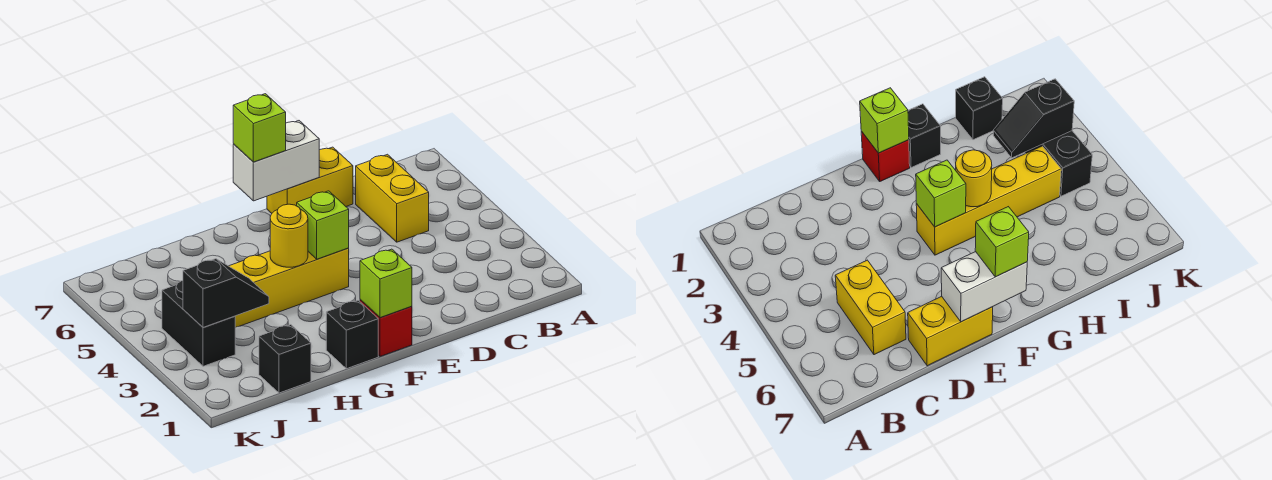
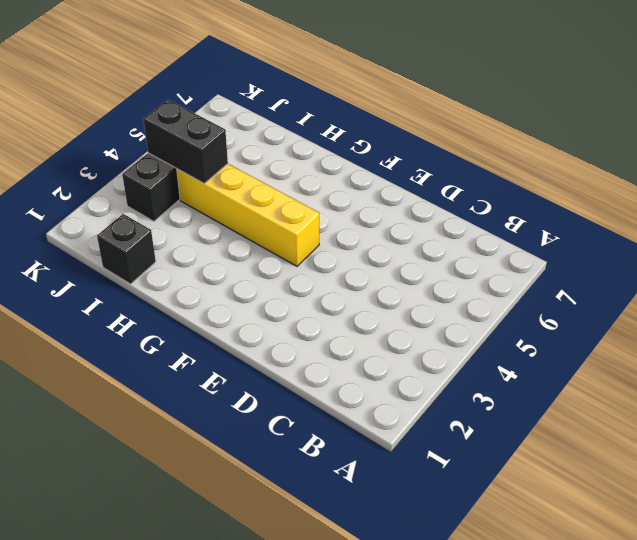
black 1x2 brick [143,100,228,183] -> none
none -> yellow 1x2 brick [356,154,429,242]
none -> yellow 1x2 brick [267,147,353,213]
none -> red 1x1 brick [360,300,412,356]

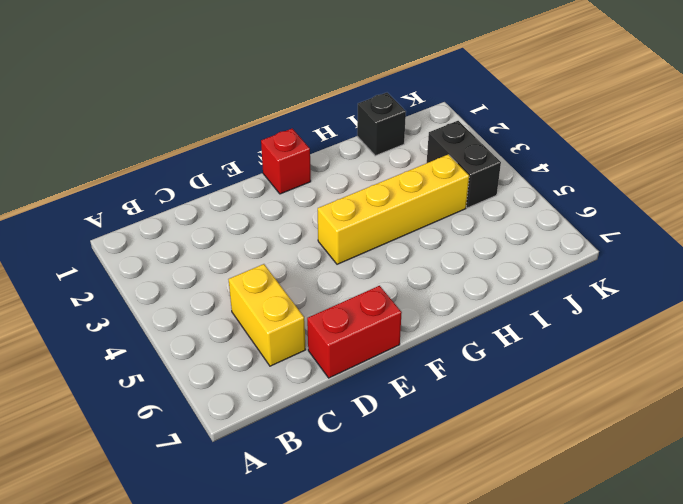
red 1x2 brick [307,286,402,378] -> yellow 1x2 brick [267,147,353,213]
none -> black 1x1 brick [326,300,378,369]
none -> white 1x2 brick [233,121,319,201]
none -> lime 1x1 brick [360,249,412,318]

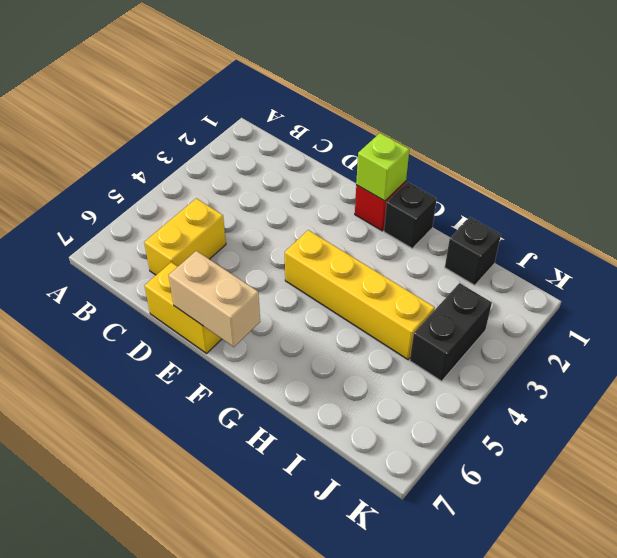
tan 1x2 brick [169,251,260,347] -> white 1x2 brick [233,121,319,201]
none -> lime 1x1 brick [297,191,349,259]
none -> yellow 1x1 round brick [270,204,308,267]
none -> black 1x2 slope [183,259,269,328]

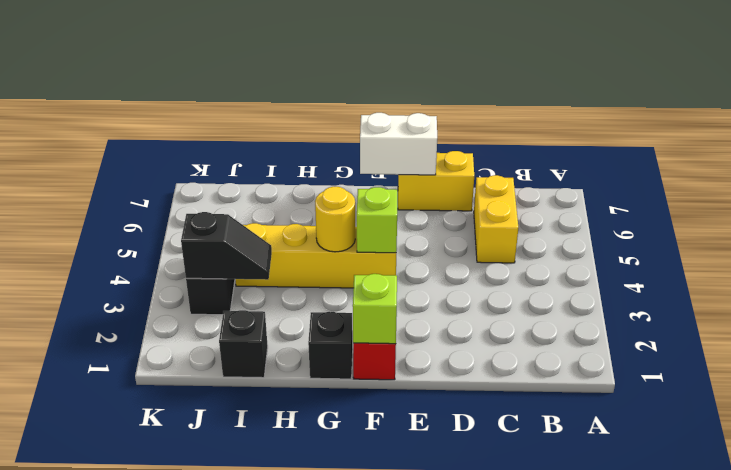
none -> lime 1x1 brick [233,94,286,162]

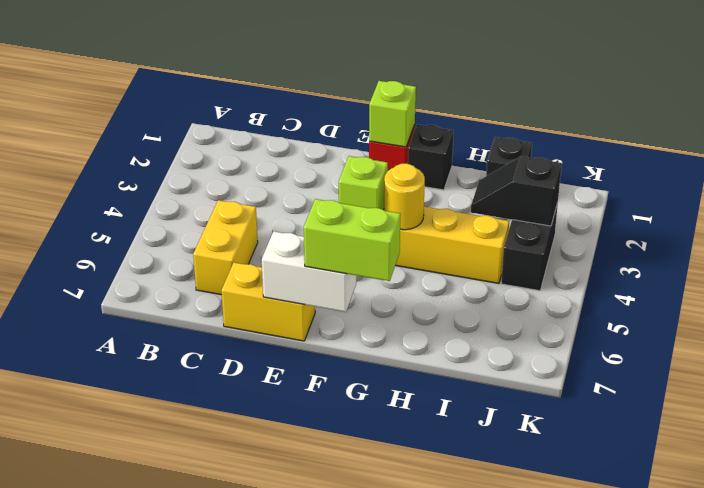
lime 1x2 brick [304,199,401,281] -> lime 1x1 brick [233,94,286,162]

